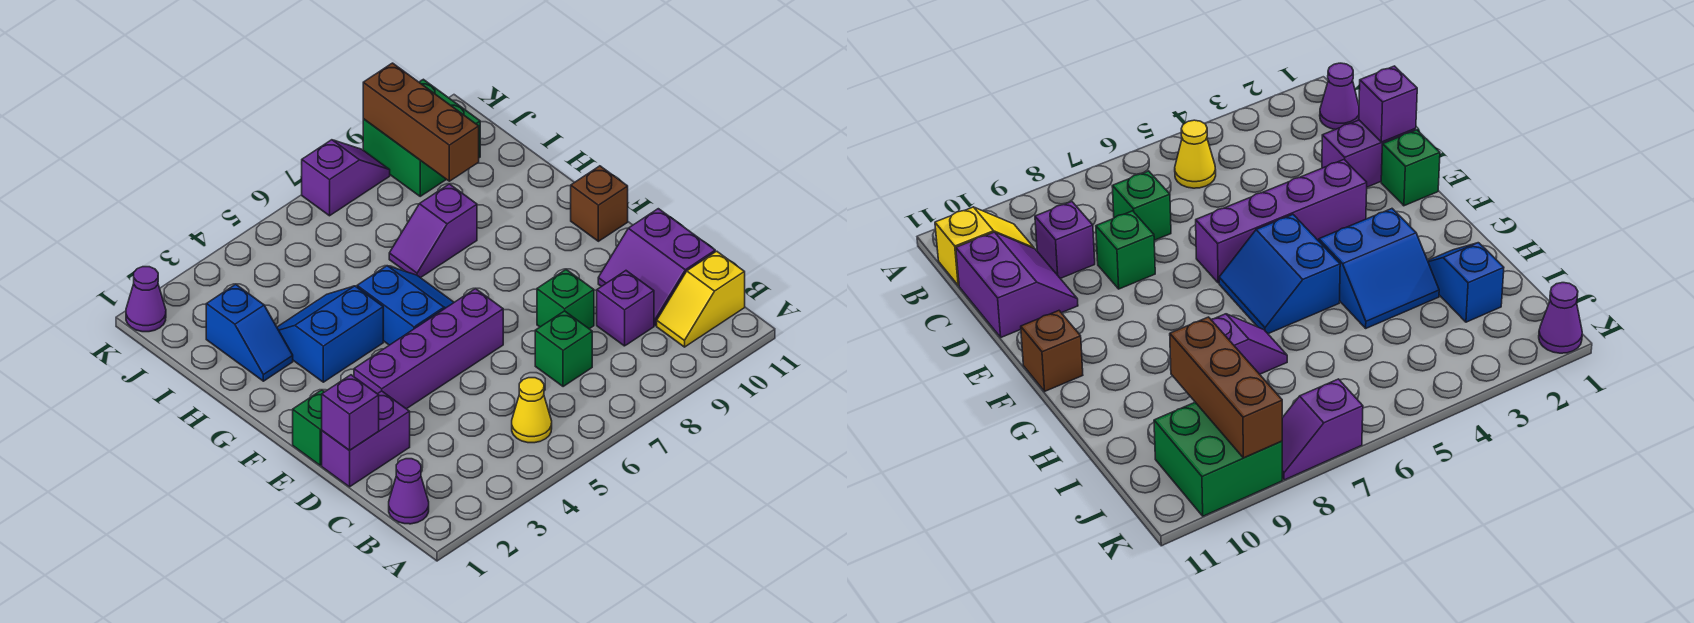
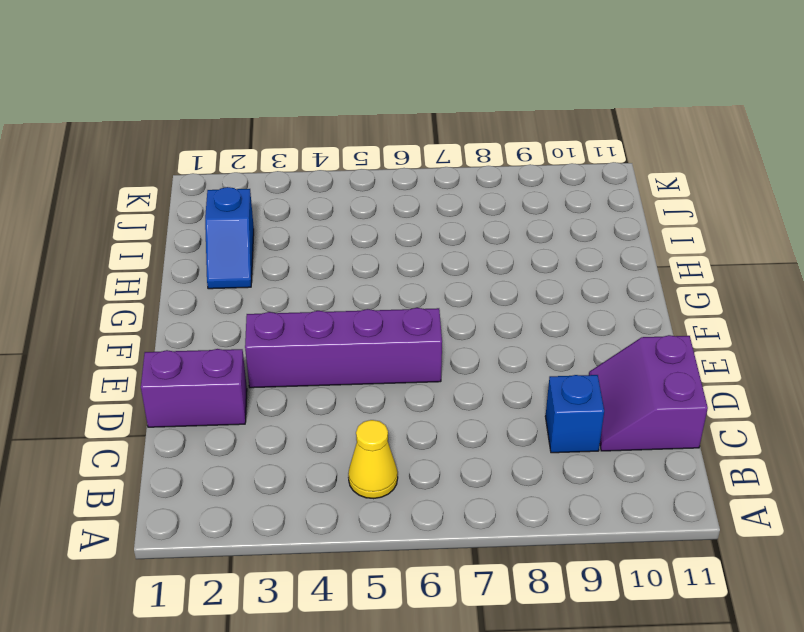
blue 1x1 brick [545,375,604,453] -> purple 1x1 brick [597,271,654,346]
none -> purple 1x1 cone [389,459,429,524]
none -> yellow 1x2 slope [657,251,745,347]
none -> green 1x1 brick [535,311,592,387]

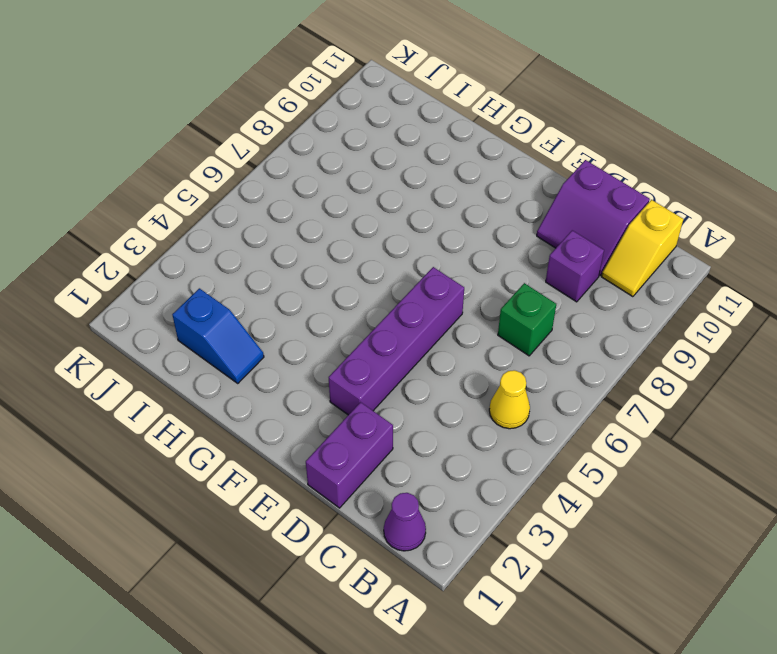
none -> green 1x1 brick [537,270,594,329]
none -> green 1x1 brick [293,390,324,465]
none -> blue 2x2 slope [357,266,454,345]

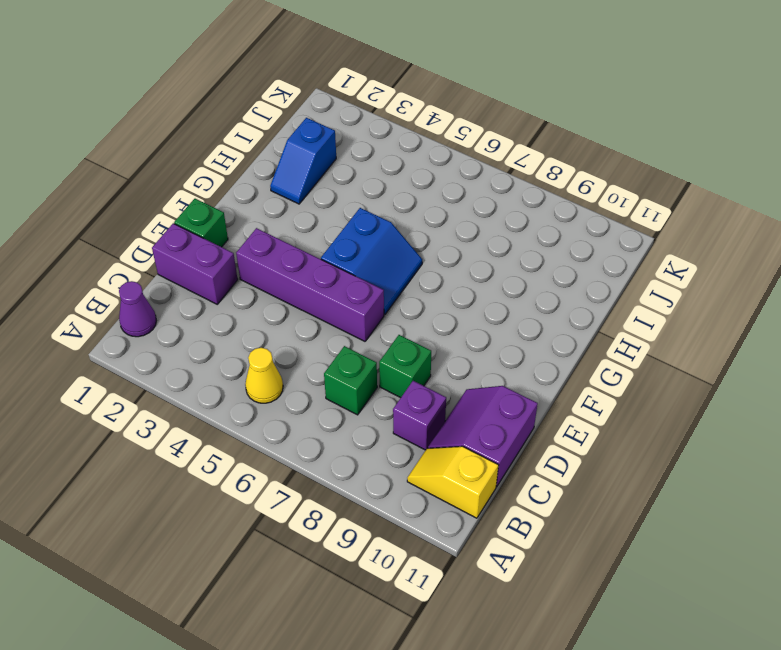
none -> brown 1x1 brick [571,166,628,241]
none -> blue 2x2 slope [277,286,383,382]
none -> purple 1x2 slope [389,184,477,278]

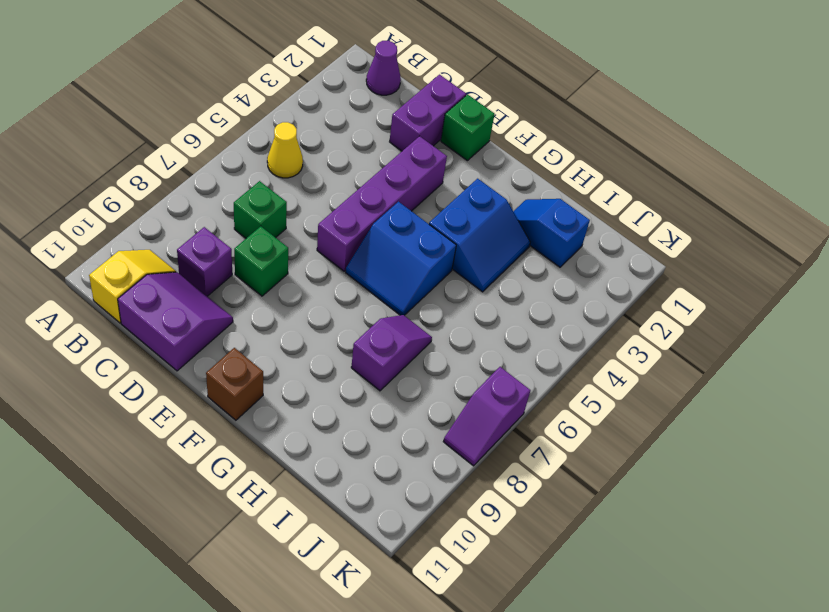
none -> green 2x2 brick [363,79,480,196]
none -> purple 1x1 cone [126,267,166,332]
none -> purple 1x1 brick [322,375,379,450]

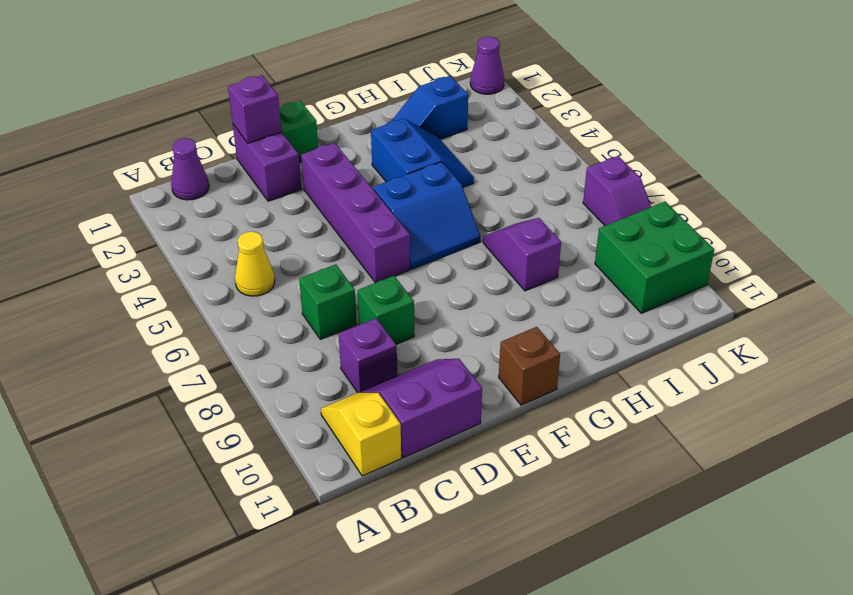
none -> brown 1x3 brick [363,63,479,181]

